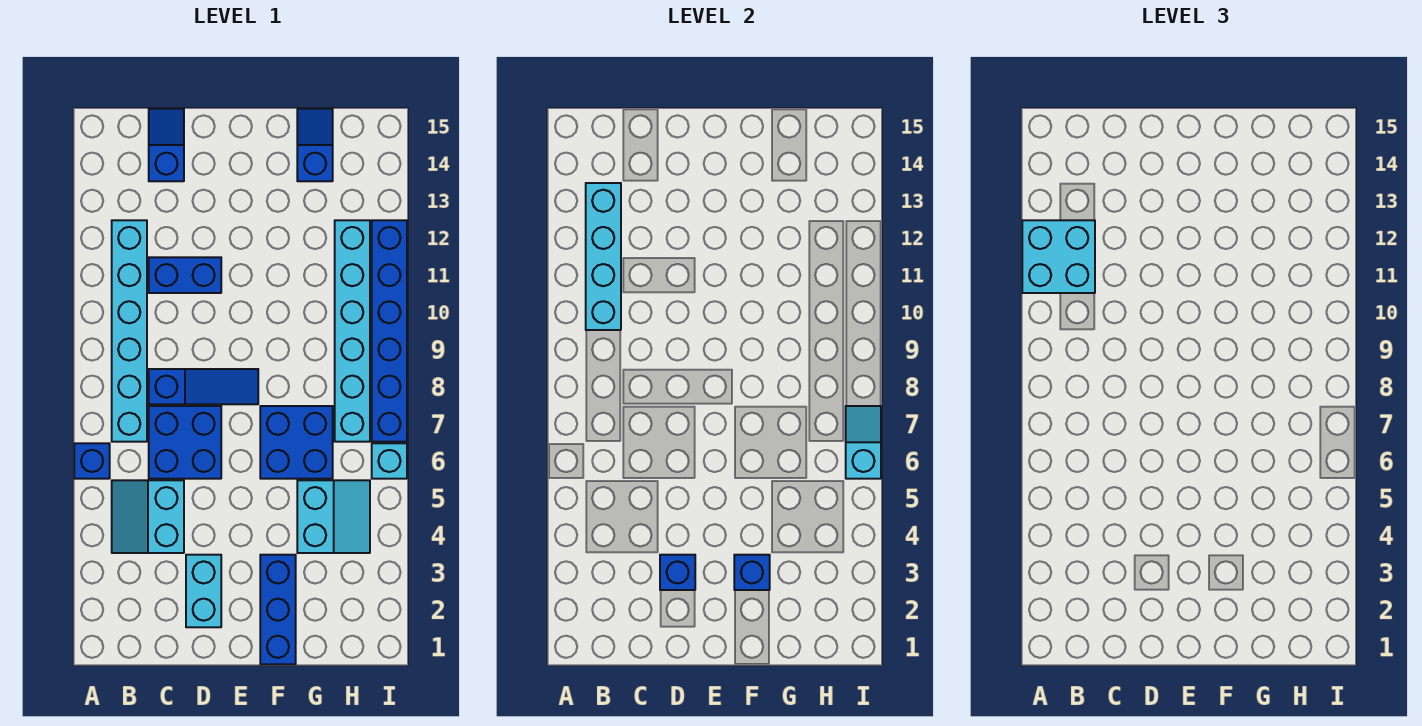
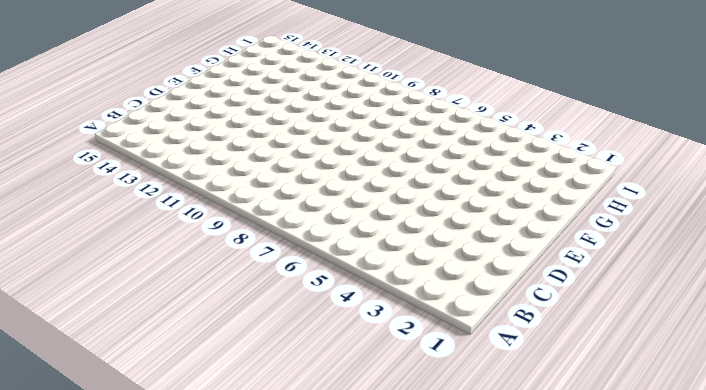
none -> blue 1x1 brick [74,443,110,479]
none -> cyan 2x2 slope [112,480,184,553]
none -> cyan 1x6 brick [112,220,147,442]

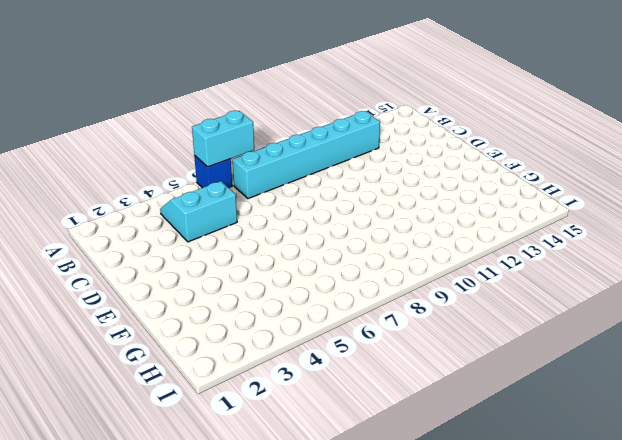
cyan 1x2 brick [192,111,254,167] -> cyan 1x2 brick moved to [186,555,221,627]
none -> blue 2x2 brick [149,406,221,479]
none -> blue 1x3 slope [149,369,258,404]
none -> blue 1x2 brick [149,257,221,293]

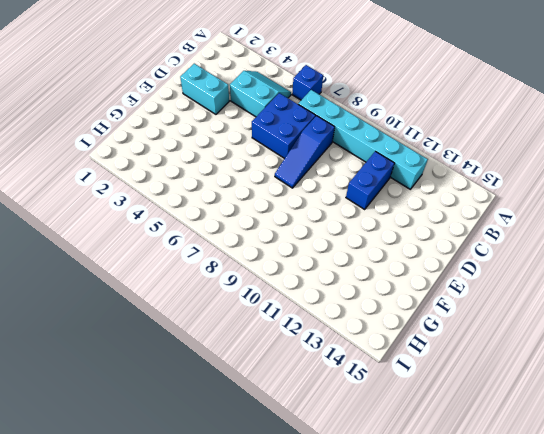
none -> blue 1x2 slope [149,109,184,181]
none -> blue 1x3 brick [260,555,296,664]
none -> blue 2x2 brick [260,406,333,479]

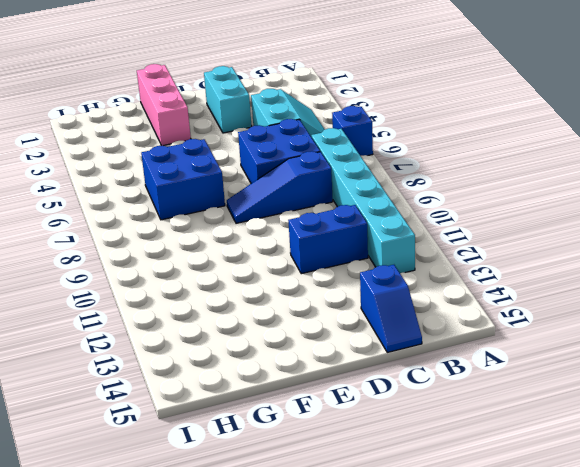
pink 1x3 brick [137,64,191,146] -> blue 1x3 brick [260,555,296,664]
none -> cyan 2x2 slope [297,480,370,553]
none -> blue 1x2 slope [297,109,333,181]
none -> cyan 1x6 brick [335,220,370,442]

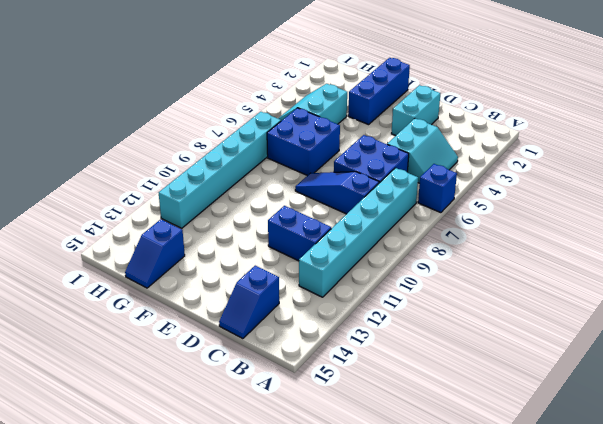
none -> cyan 1x1 brick [372,443,407,479]
none -> blue 1x6 brick [372,220,407,442]
none -> cyan 1x4 brick [586,183,621,330]

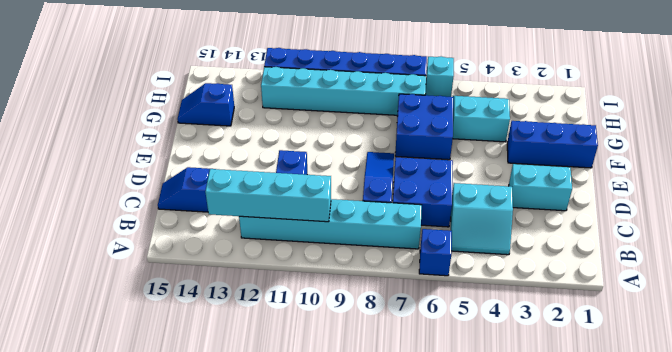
none -> blue 1x1 brick [660,555,695,590]
none -> blue 1x1 brick [734,555,770,590]
none -> cyan 1x2 slope [846,406,881,479]

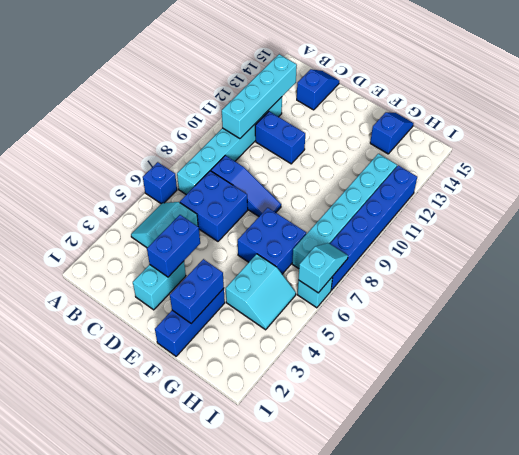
blue 1x2 brick [147,215,200,277] -> blue 1x1 brick [660,555,695,590]
blue 1x2 brick [170,259,224,323] -> blue 1x1 brick [734,555,770,590]
none -> cyan 2x2 brick [1022,220,1095,293]

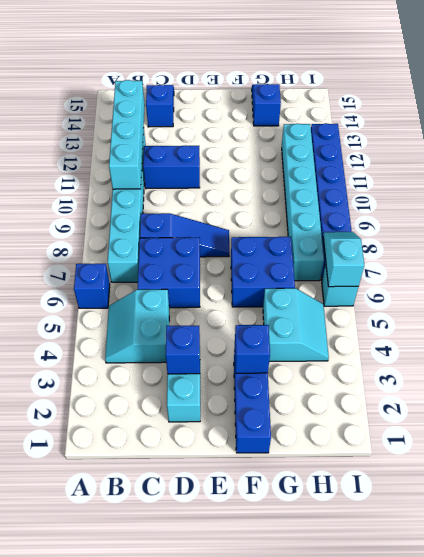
none -> cyan 2x2 brick [1022,220,1095,293]

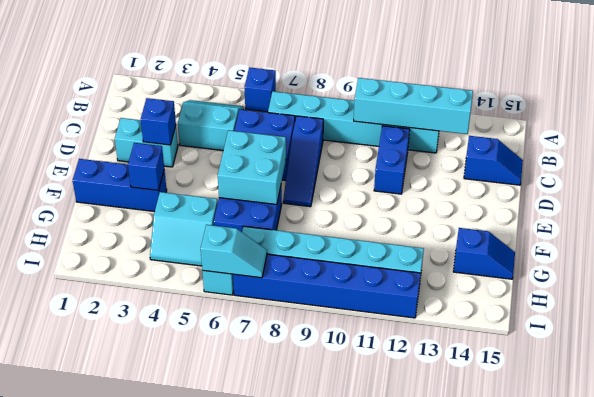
cyan 2x2 brick [218,130,286,205] -> cyan 2x2 brick moved to [1022,220,1095,293]

